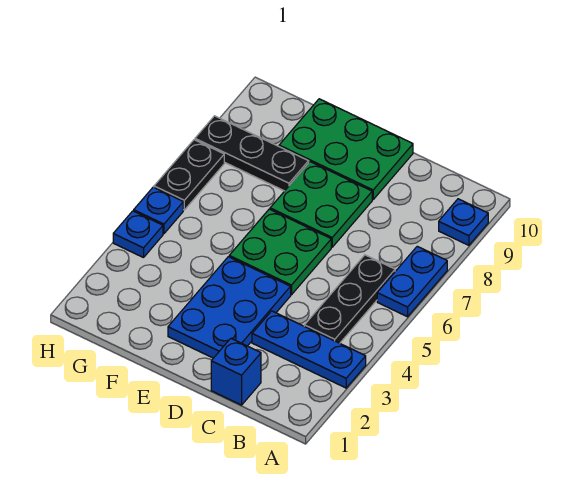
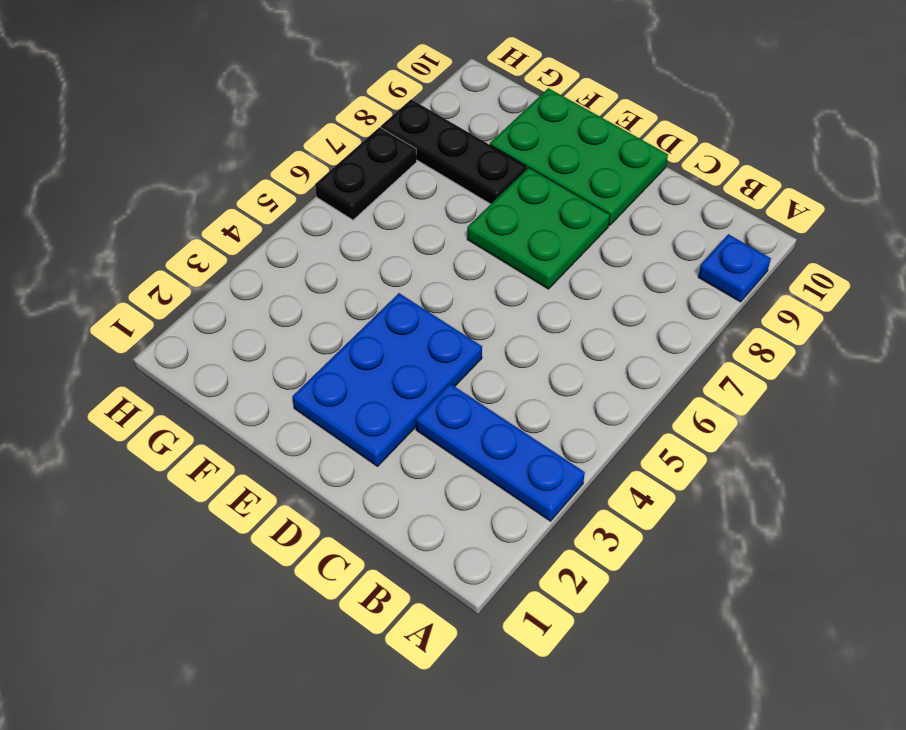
none -> blue 1x2 plate [377,246,447,317]
none -> black 1x3 plate [304,255,395,343]
none -> blue 1x1 brick [211,339,261,405]

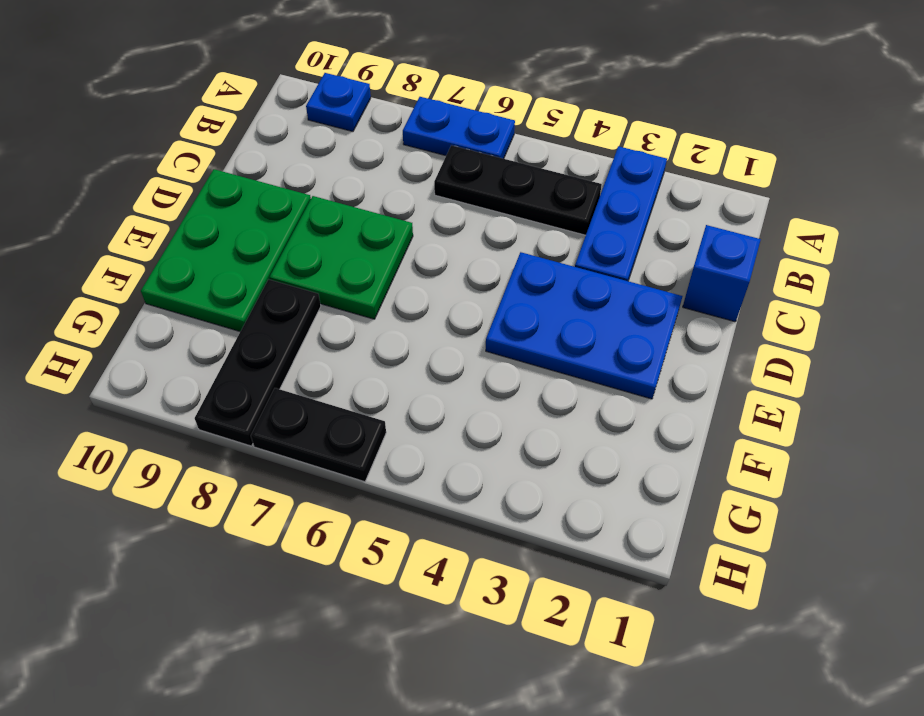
none -> green 2x2 plate [229,209,331,295]
none -> blue 1x1 plate [113,211,163,258]
none -> blue 1x1 plate [134,187,183,234]

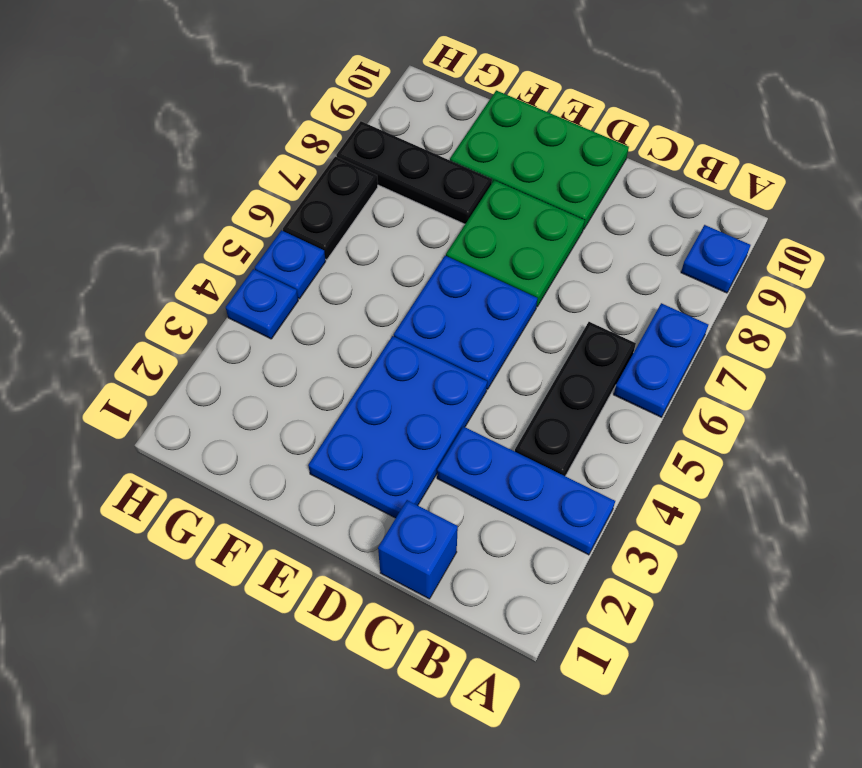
blue 2x2 plate [394,256,537,389] -> green 2x2 plate [229,209,331,295]

